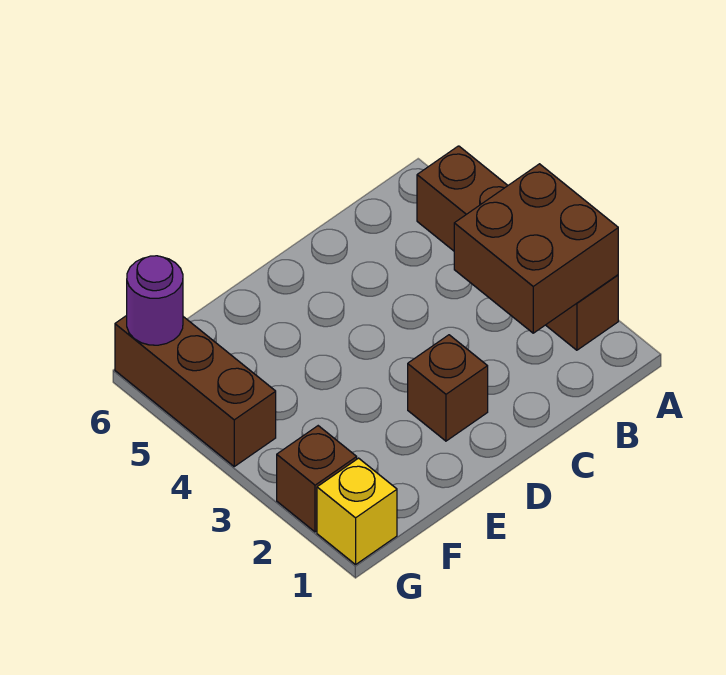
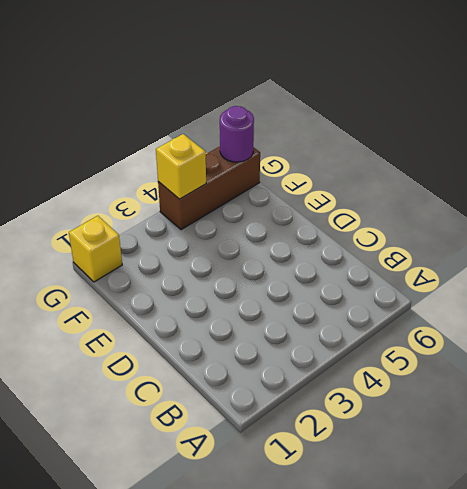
yellow 1x1 brick [156,134,206,199] -> none
none -> brown 1x4 brick [417,146,618,350]
none -> brown 1x1 brick [408,335,488,441]

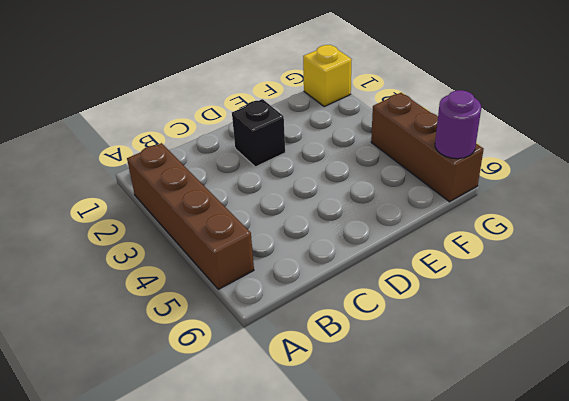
black 1x1 brick [232,99,285,167] -> brown 1x1 brick [408,335,488,441]
none -> brown 1x1 brick [277,426,357,532]
none -> brown 2x2 brick [454,164,618,333]

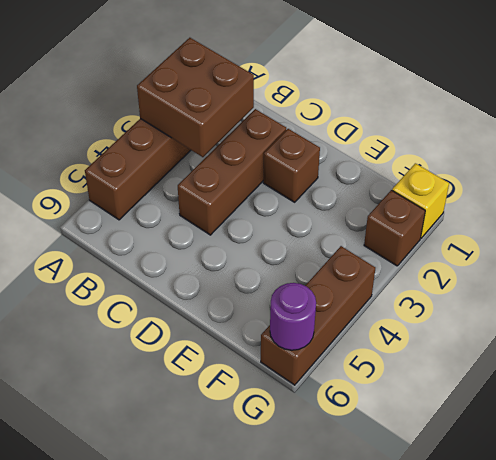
brown 1x3 brick [178,109,286,235] -> none

